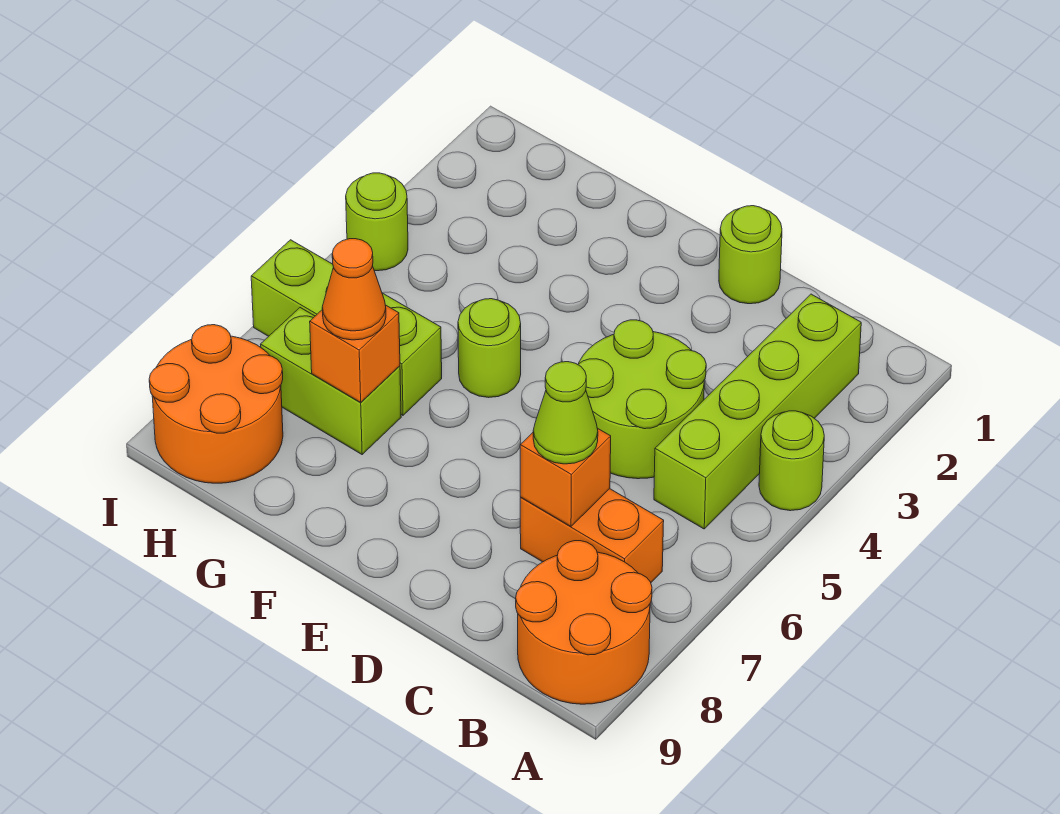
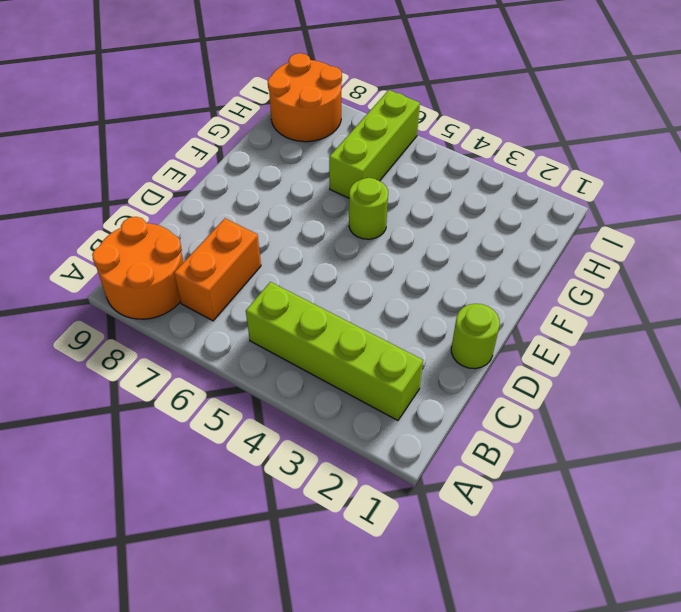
none -> lime 1x1 round brick [759,411,824,511]
none -> lime 2x2 round brick [578,320,706,479]
none -> lime 1x2 brick [261,308,401,454]

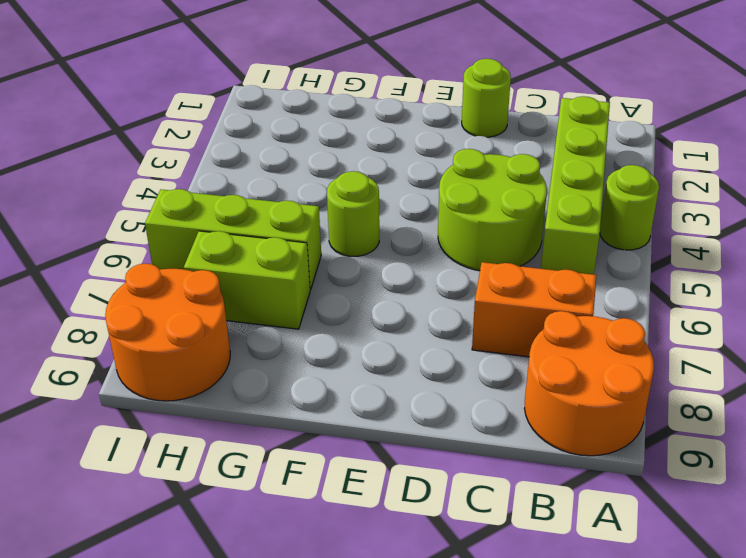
none -> lime 1x1 round brick [346,173,408,271]
none -> orange 1x1 brick [520,428,611,526]
none -> orange 1x1 brick [310,305,400,402]

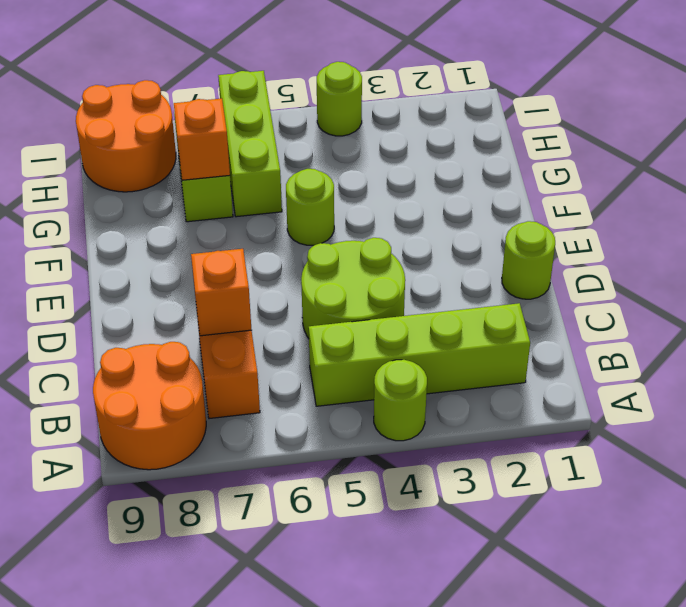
none -> lime 1x1 cone [533,362,598,464]
none -> orange 1x1 cone [322,239,386,340]

